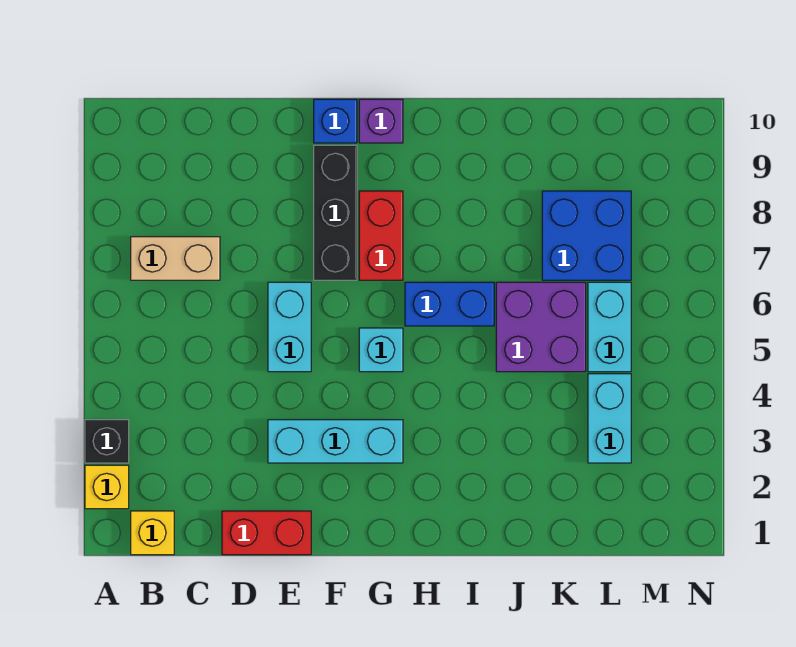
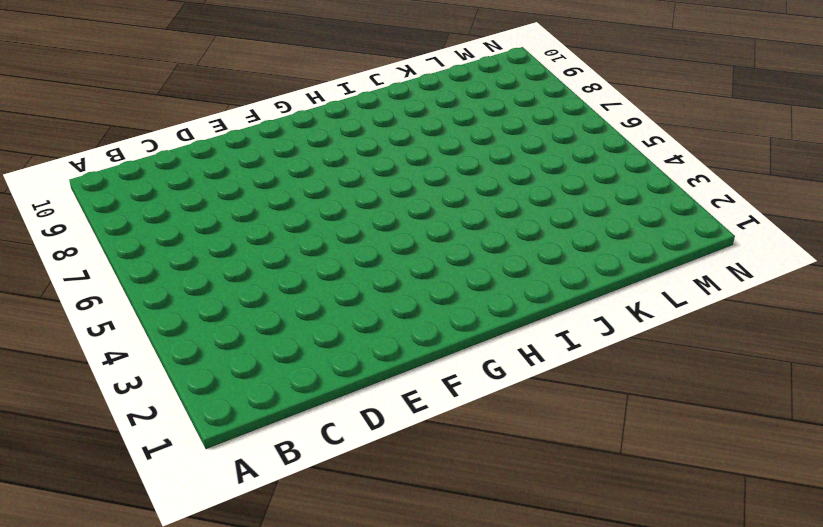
none -> yellow 1x1 brick [85,465,129,509]
none -> black 1x1 brick [85,420,129,463]
none -> yellow 1x1 brick [131,511,174,555]

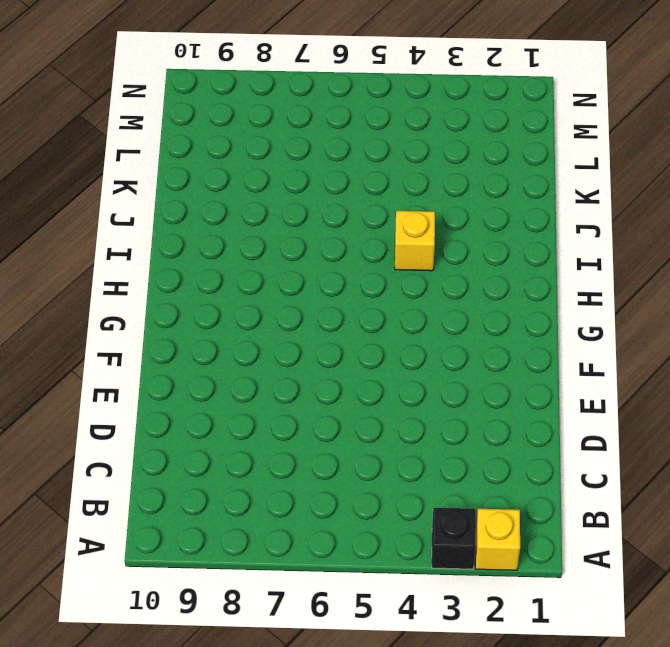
yellow 1x1 brick [395,211,435,271] -> yellow 1x1 brick moved to [131,511,174,555]
none -> tan 1x2 brick [131,237,220,280]
none -> red 1x2 brick [222,511,311,555]
none -> cyan 1x3 brick [268,420,403,463]

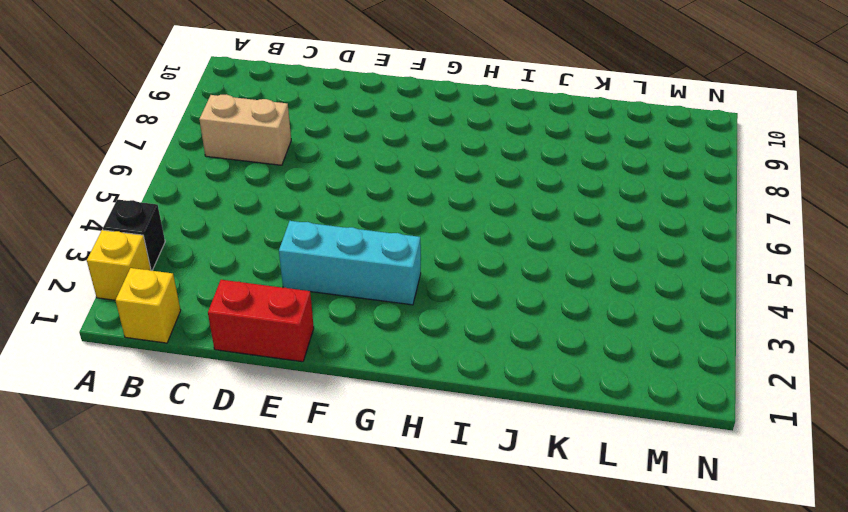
none -> cyan 1x2 brick [268,282,311,372]
none -> black 1x3 brick [314,145,357,280]
none -> blue 1x1 brick [314,99,357,143]

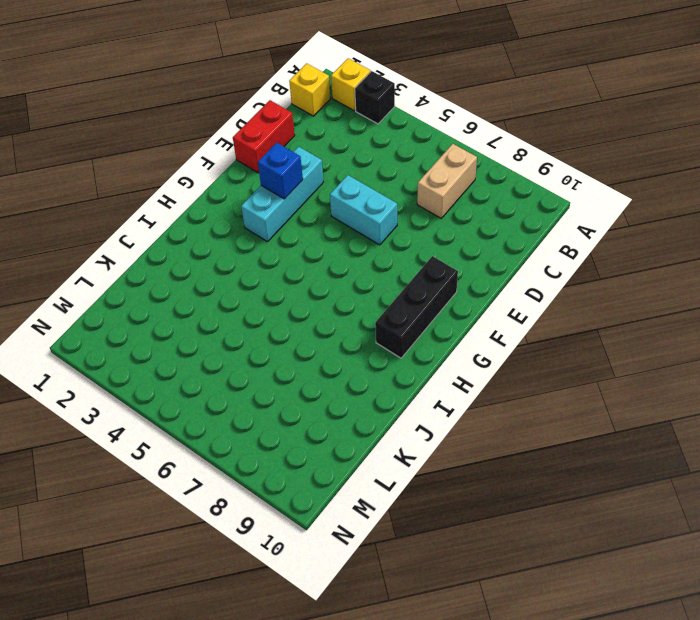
blue 1x1 brick [258,143,303,199] -> blue 1x1 brick moved to [314,99,357,143]
black 1x3 brick [375,256,458,358] -> black 1x3 brick turned to [314,145,357,280]
none -> cyan 1x1 brick [359,328,403,372]
none -> red 1x2 brick [359,191,403,280]
none -> purple 1x1 brick [359,99,403,143]

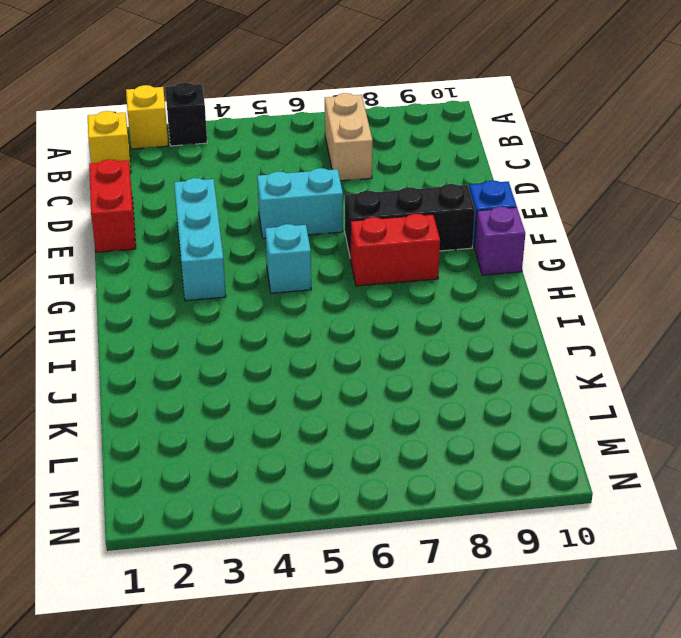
none -> blue 1x2 brick [405,282,494,326]
none -> purple 2x2 brick [496,282,586,372]
none -> blue 2x2 brick [542,191,631,280]

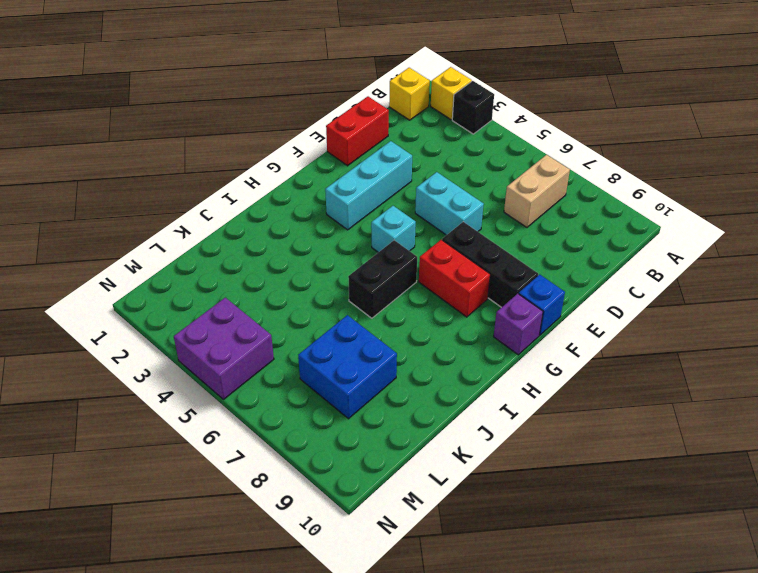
black 1x2 brick [348,240,417,318] -> blue 1x2 brick [405,282,494,326]
purple 2x2 brick [174,298,274,399] -> purple 2x2 brick moved to [496,282,586,372]
none -> cyan 1x2 brick [588,374,631,463]
none -> cyan 1x2 brick [588,282,631,372]

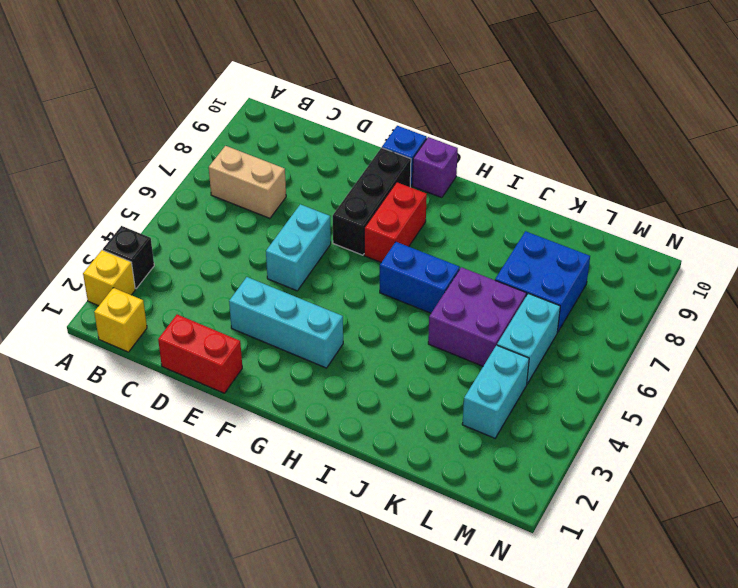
none -> cyan 1x1 brick [359,328,403,372]

